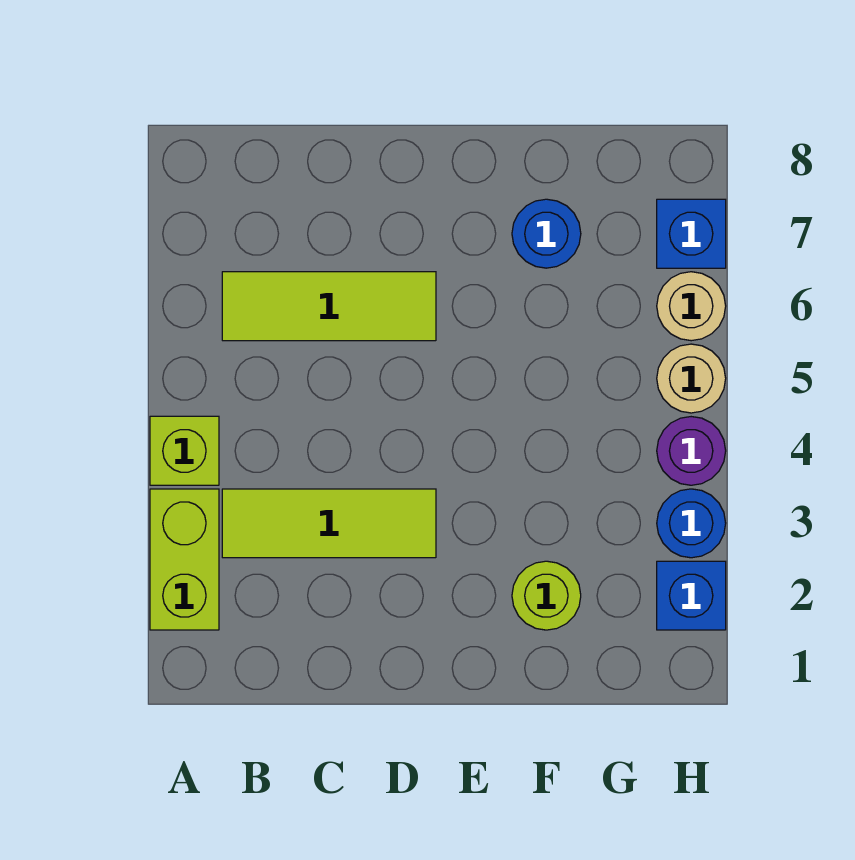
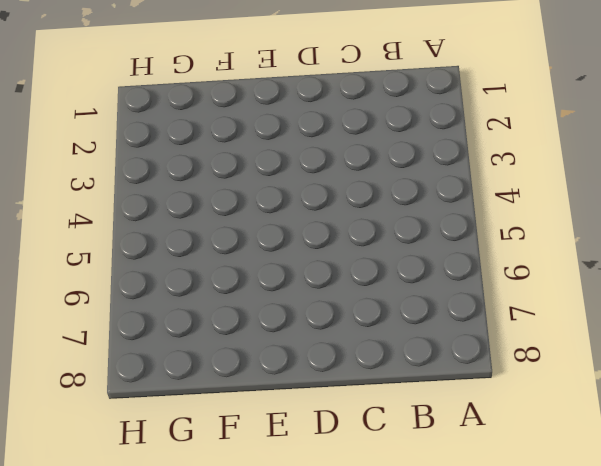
none -> lime 1x2 brick [150,489,219,630]
none -> lime 1x1 brick [150,416,219,485]
none -> lime 1x3 tile [222,489,436,558]

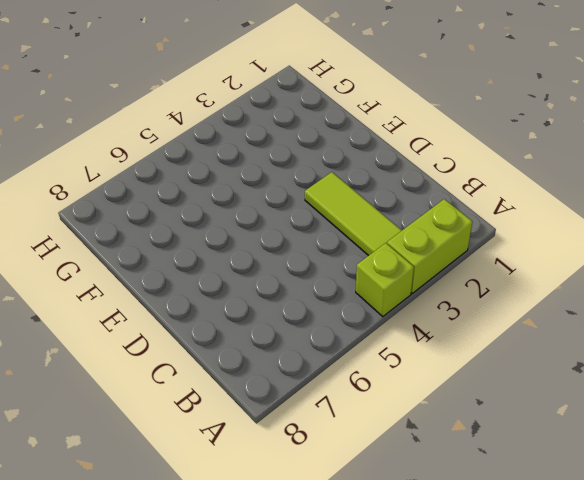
none -> lime 1x3 tile [222,272,436,341]
none -> lime 1x1 round brick [512,561,581,630]
none -> blue 1x1 round brick [512,199,581,268]

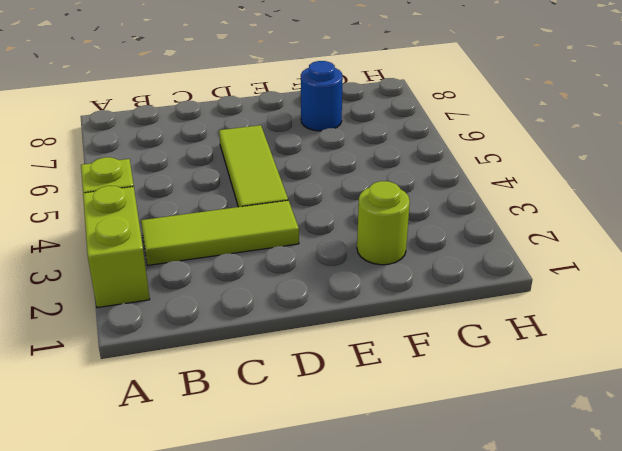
lime 1x3 tile [219,125,288,207] -> lime 1x3 tile turned to [222,272,436,341]
none -> blue 1x1 brick [657,561,726,630]
none -> blue 1x1 round brick [657,489,726,558]
none -> purple 1x1 round brick [657,417,726,485]

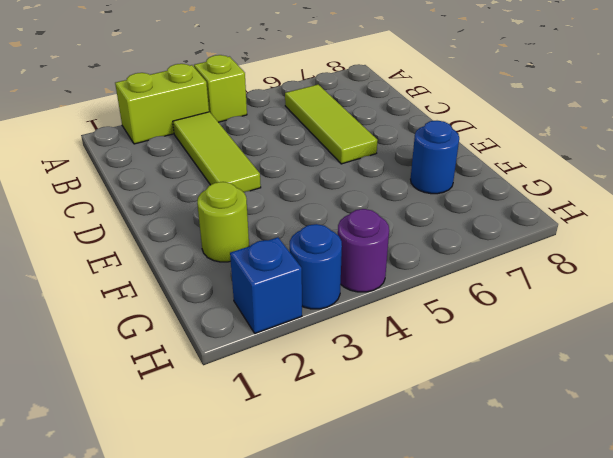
none -> tan 1x1 round brick [657,344,726,413]
none -> tan 1x1 round brick [657,272,726,341]
none -> blue 1x1 brick [657,199,726,268]

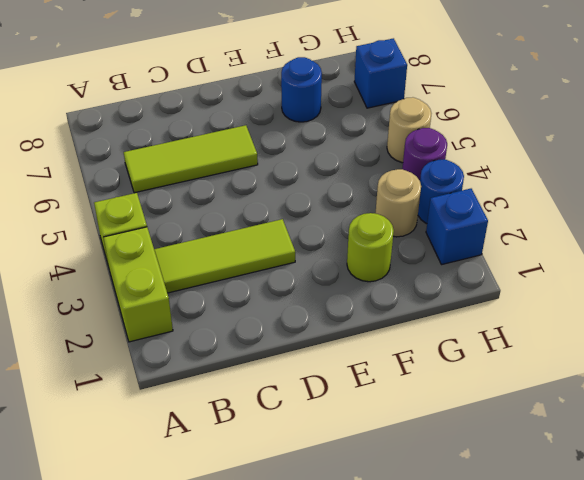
tan 1x1 round brick [375,169,421,237] -> tan 1x1 round brick moved to [657,272,726,341]

